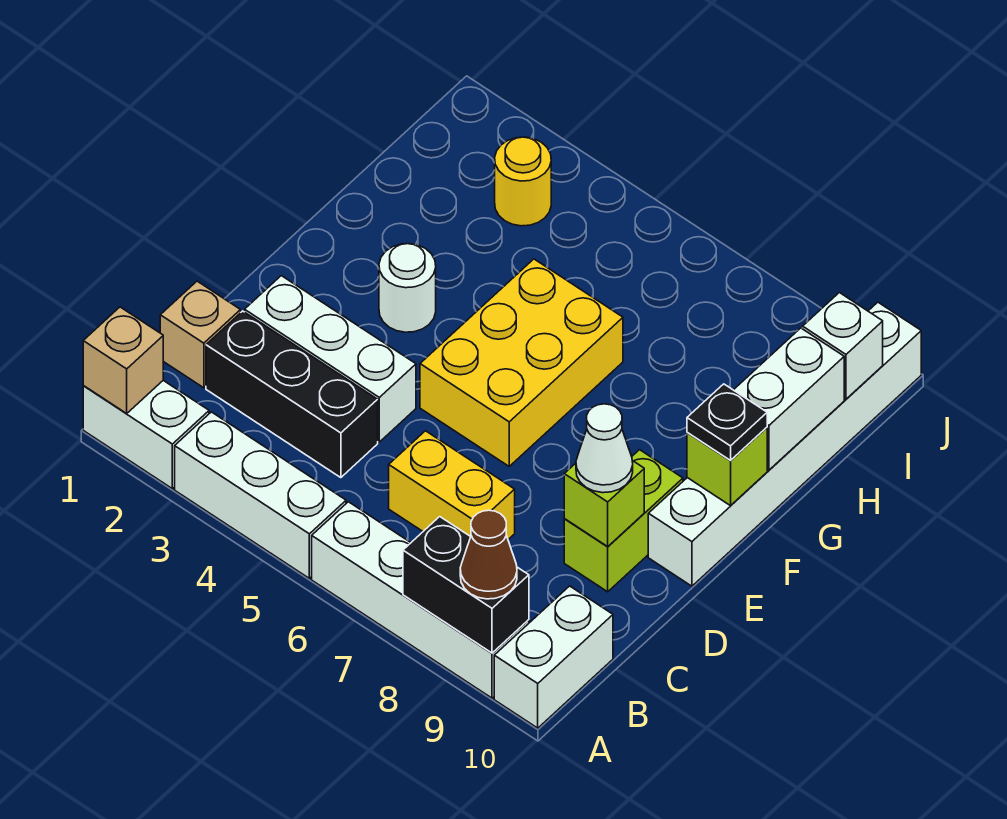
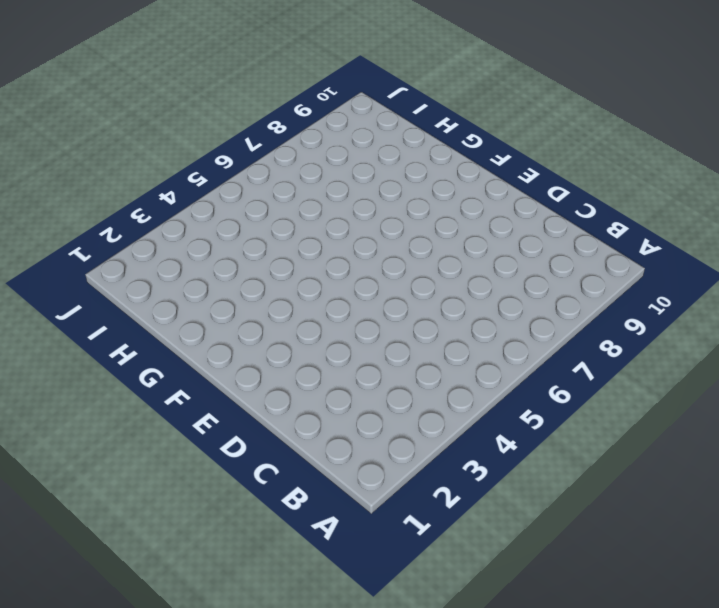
none -> white 1x2 brick [83,381,209,489]
none -> white 1x3 brick [175,412,346,578]
none -> white 1x4 brick [312,502,529,698]

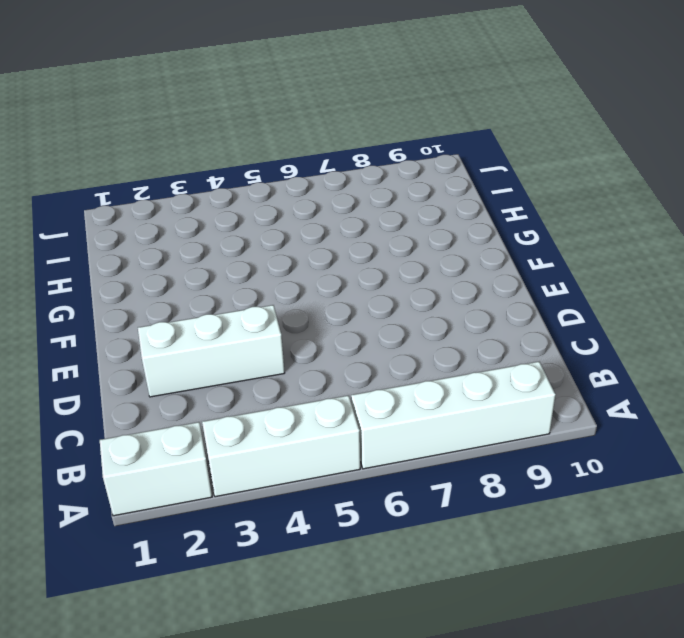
none -> white 1x2 brick [494,586,613,728]
none -> tan 1x1 brick [160,281,241,388]
none -> black 1x3 brick [206,311,378,478]

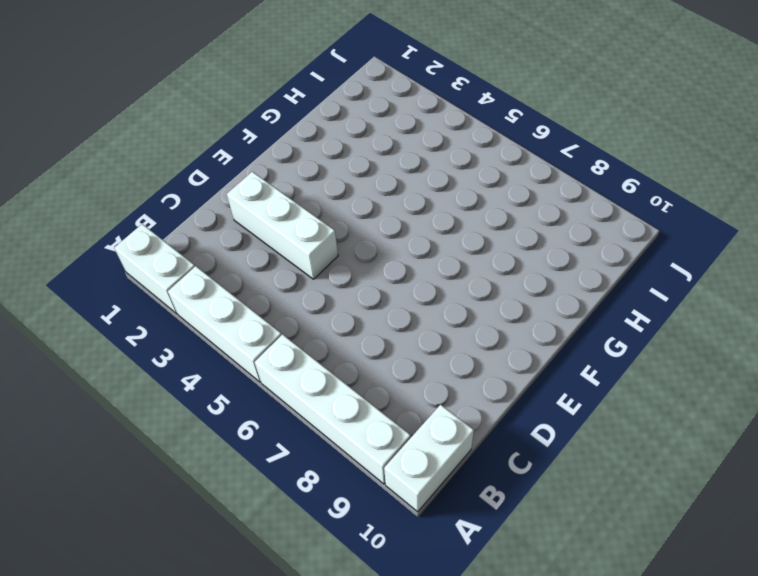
none -> tan 1x1 brick [160,281,241,388]
none -> black 1x3 brick [206,311,378,478]
none -> yellow 1x2 brick [389,431,515,539]

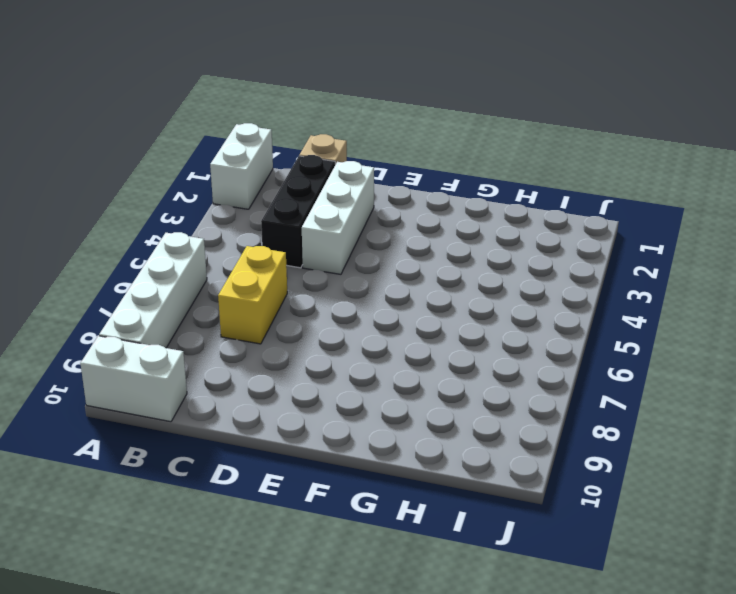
none -> white 1x3 brick [175,412,346,578]
none -> lime 1x2 brick [564,450,683,592]
none -> yellow 2x3 brick [420,259,623,466]

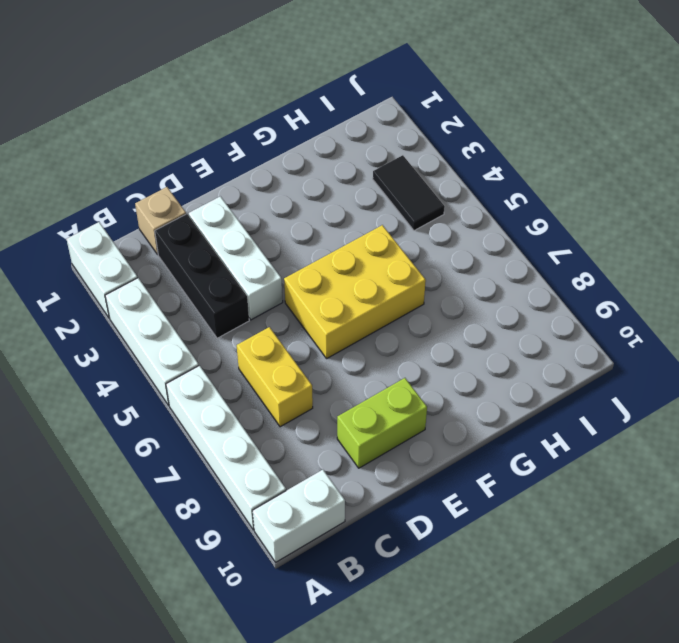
black 1x2 tile [373,155,445,231] -> yellow 1x1 round brick [495,137,551,226]
none -> white 1x6 brick [648,302,921,586]
none -> white 1x1 round brick [379,244,436,332]
none -> tan 1x1 brick [83,307,163,413]

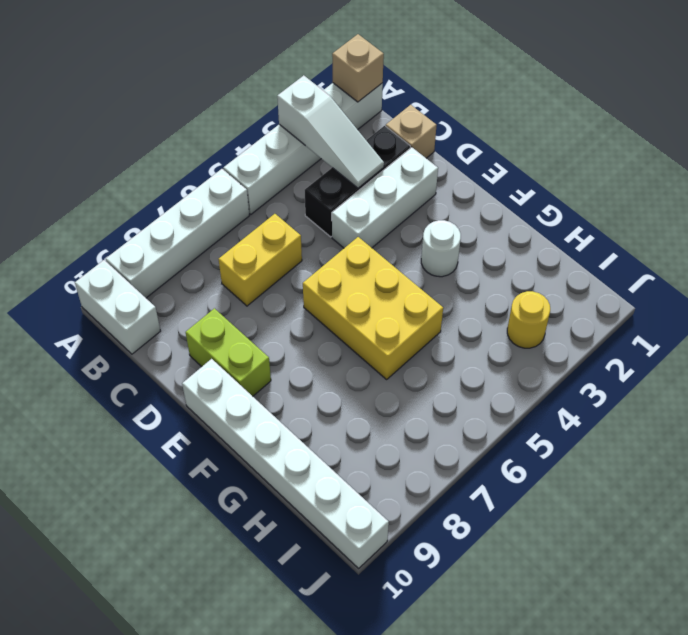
white 1x3 slope [277,75,384,188] -> none
none -> black 1x2 brick [403,517,529,653]
none -> lime 1x1 brick [564,461,644,546]
none -> lime 1x1 brick [687,428,767,506]

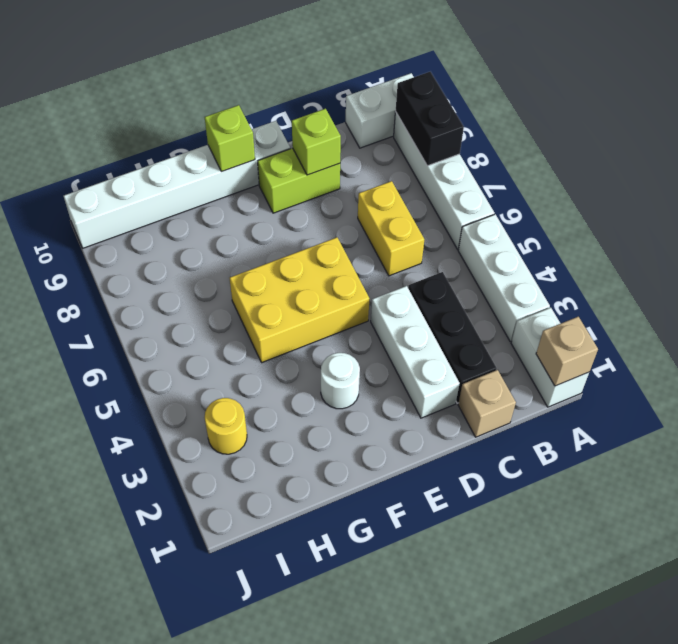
none -> white 1x2 brick [734,328,844,470]
none -> white 1x1 brick [803,293,883,399]
none -> brown 1x1 cone [460,510,517,599]

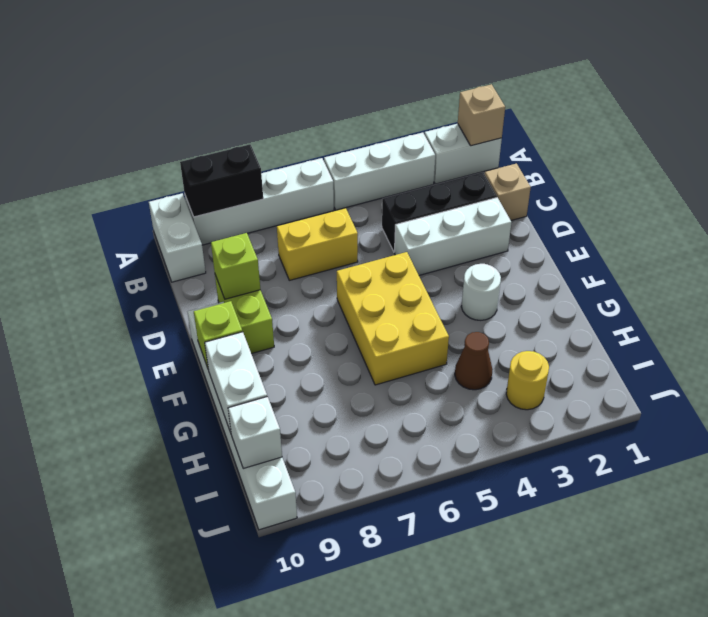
brown 1x1 cone [455,332,493,390] -> brown 1x1 cone moved to [460,510,517,599]
none -> white 1x1 cone [576,404,633,493]
none -> black 1x1 plate [687,384,767,460]

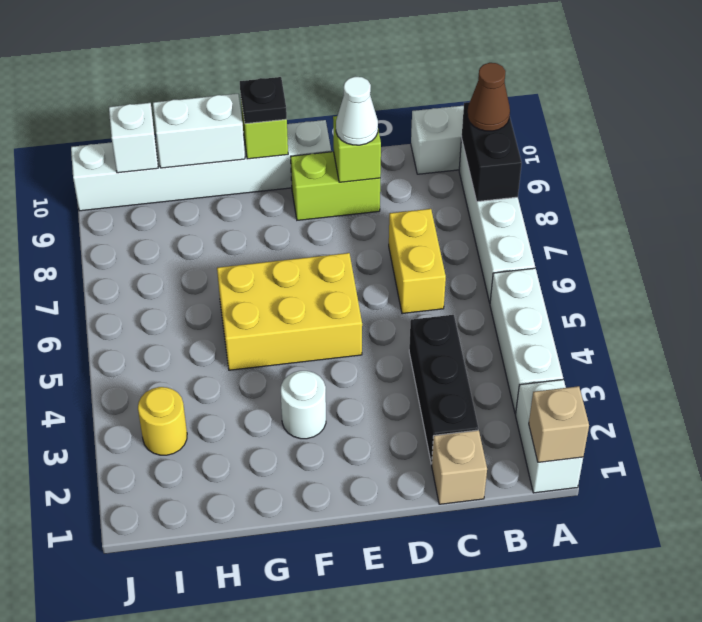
none -> white 1x3 brick [245,276,416,442]

